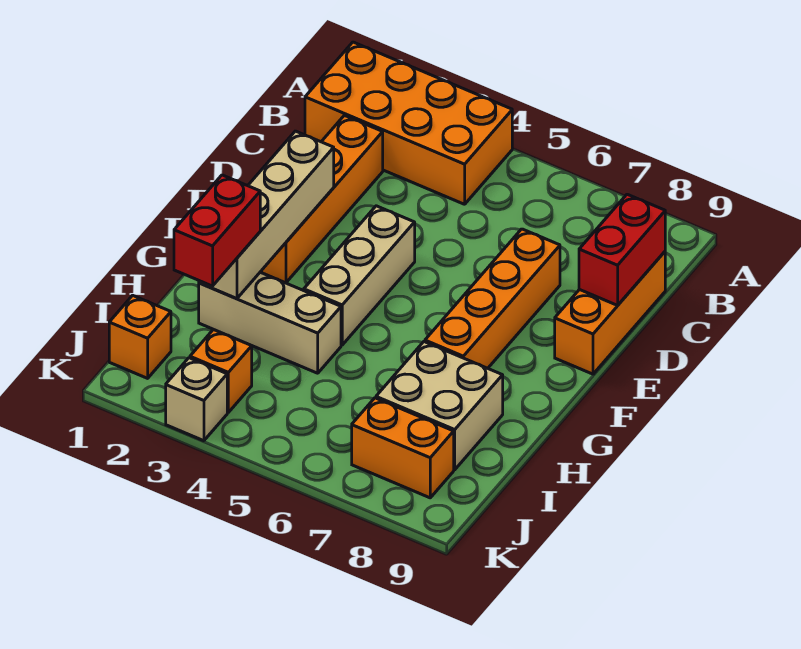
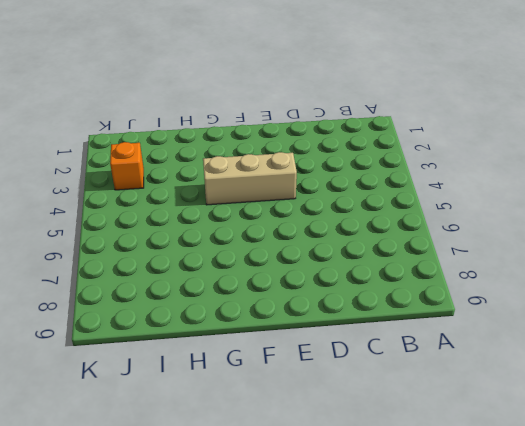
none -> orange 2x4 brick [305,42,512,204]
none -> orange 1x4 brick [261,115,383,283]
none -> orange 1x3 brick [555,252,665,374]

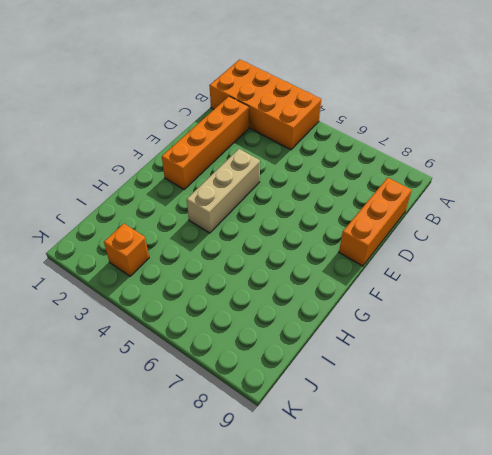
none -> orange 1x4 brick [425,229,560,368]
none -> tan 1x3 brick [199,272,341,373]
none -> tan 2x2 brick [376,342,503,470]

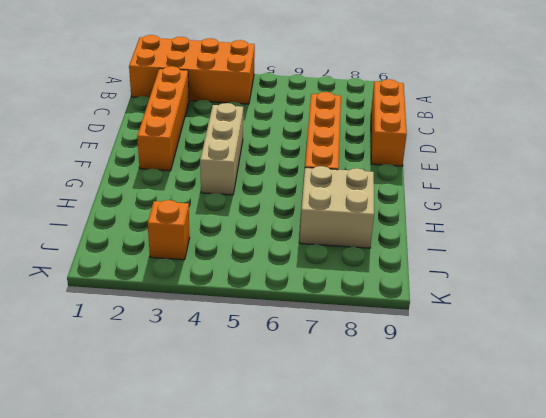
none -> tan 1x3 brick [199,272,341,373]
none -> orange 1x1 brick [109,295,171,378]
none -> orange 1x2 brick [352,398,454,498]

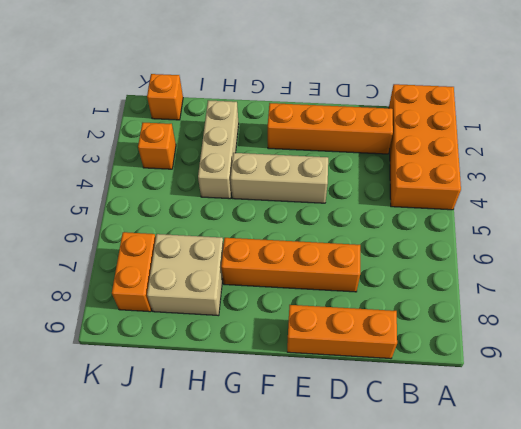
none -> tan 1x1 brick [166,358,227,441]
none -> red 1x2 brick [579,194,665,305]
none -> tan 1x4 brick [199,131,334,299]

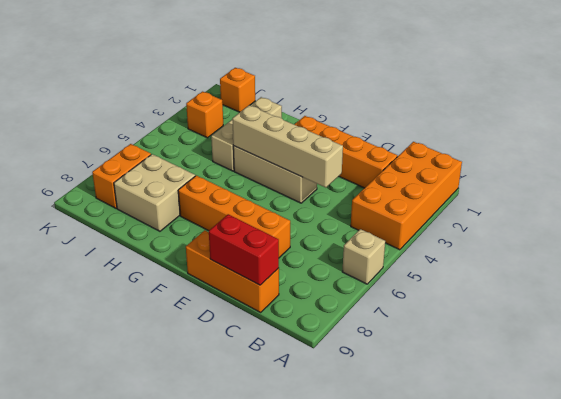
tan 1x1 brick [342,229,385,284] -> tan 1x1 brick moved to [166,358,227,441]
tan 1x4 brick [232,105,343,188] -> tan 1x4 brick moved to [199,131,334,299]
none -> red 1x2 brick [174,175,260,286]

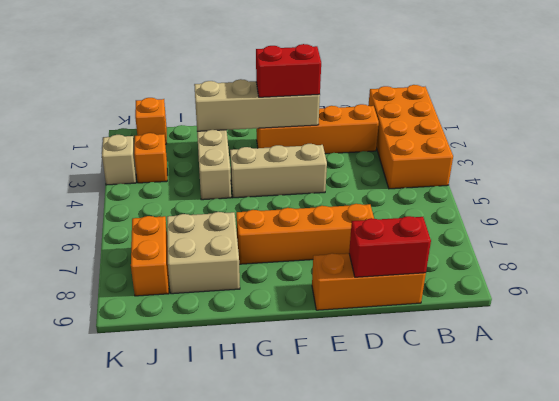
red 1x2 brick [256,44,321,97] -> red 1x2 brick moved to [174,175,260,286]

